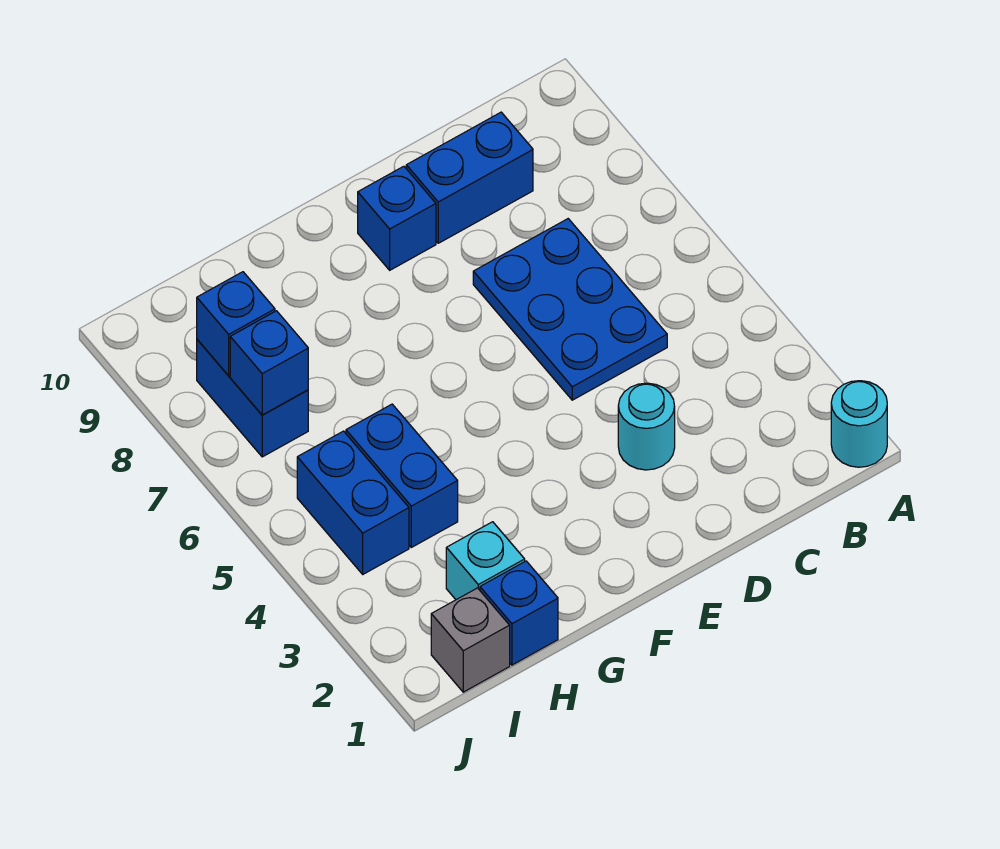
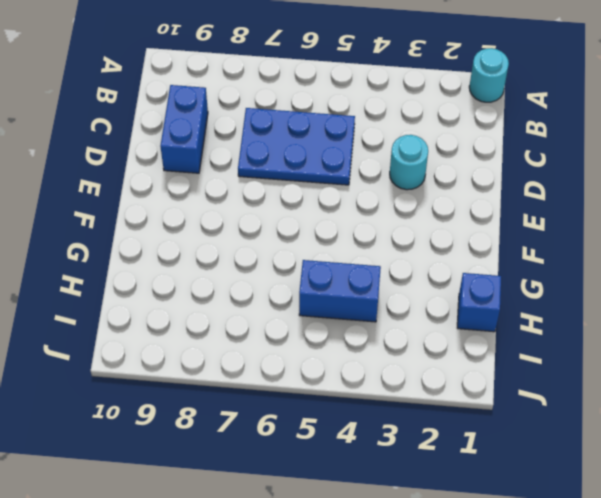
none -> blue 1x1 brick [358,166,436,270]
none -> cyan 1x1 brick [446,522,525,600]
none -> grey 1x1 brick [431,588,510,692]

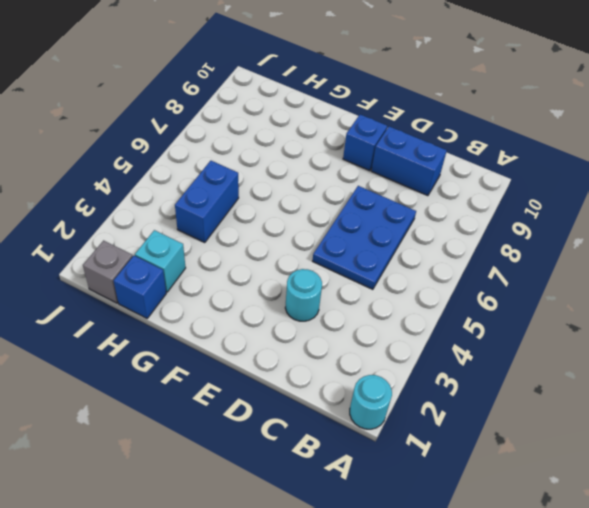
none -> blue 1x2 brick [297,431,409,574]
none -> blue 1x2 brick [197,340,308,457]
none -> blue 1x1 brick [230,311,308,415]

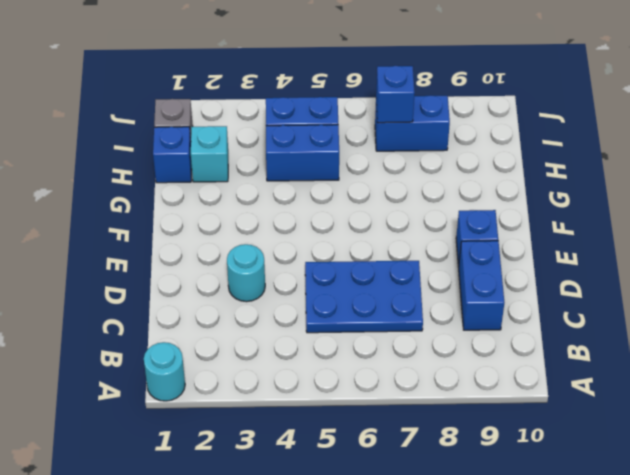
none -> blue 1x1 brick [197,272,275,376]

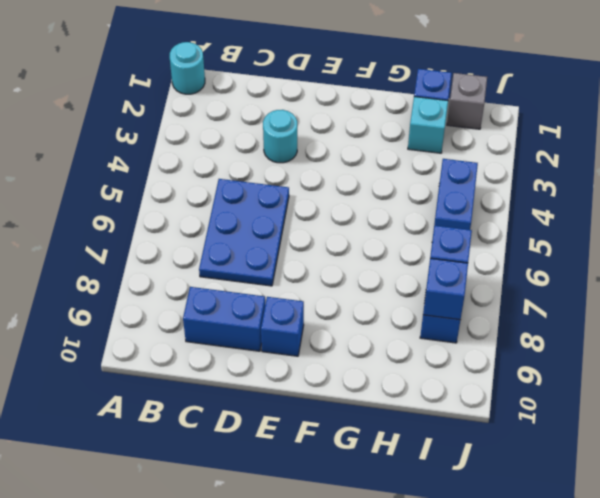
none -> blue 1x2 brick [346,404,458,547]

